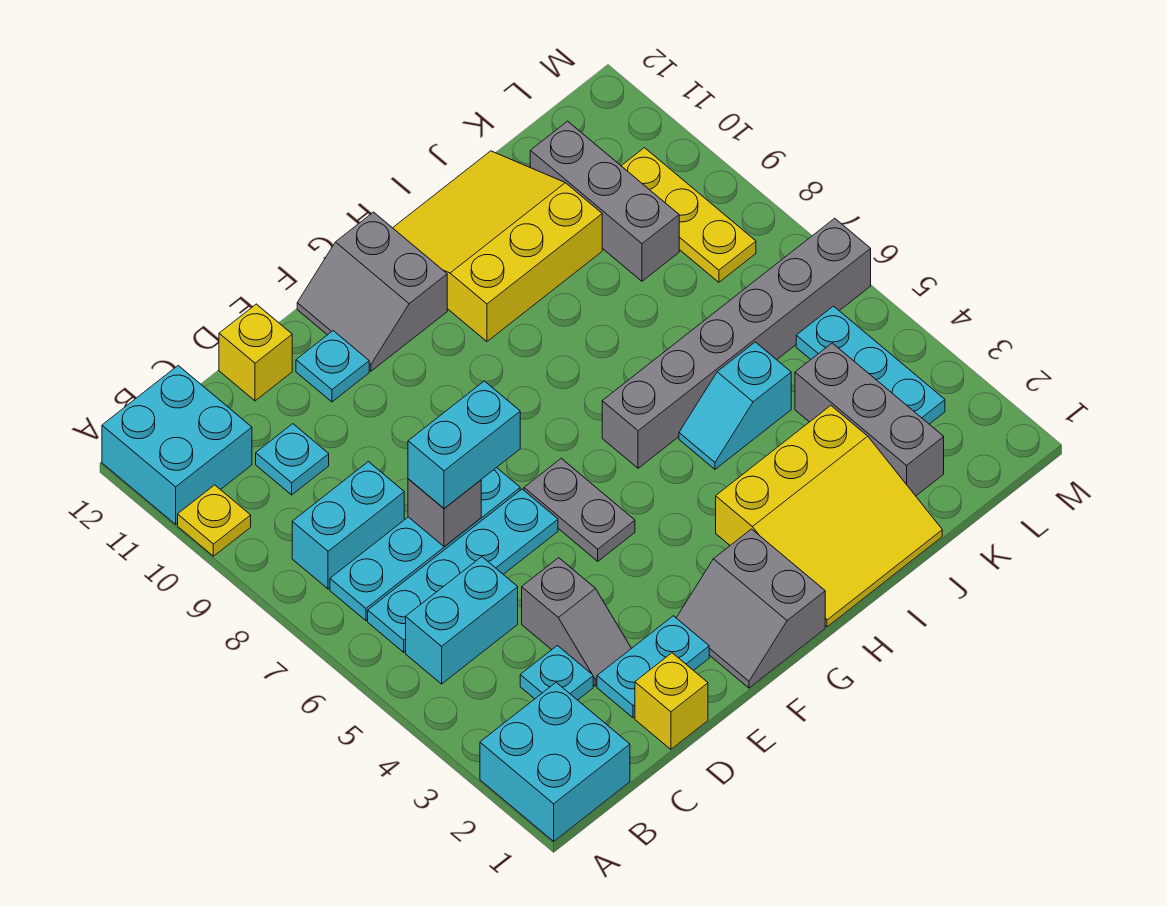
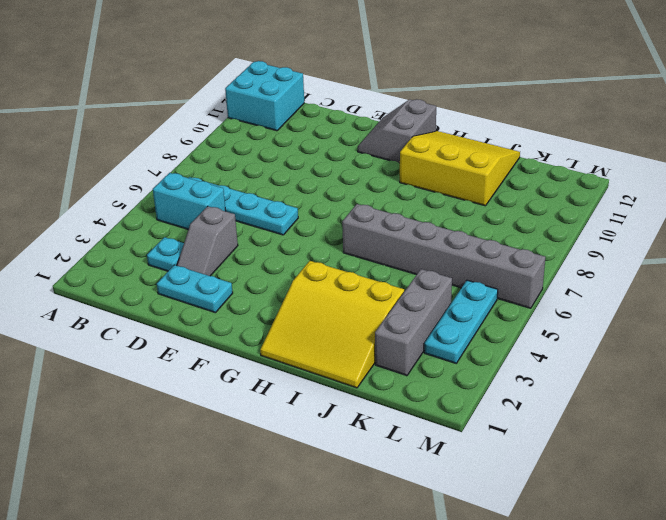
none -> cyan 2x2 brick [480,683,630,841]
none -> yellow 1x1 plate [178,485,251,556]
none -> cyan 1x4 plate [330,468,520,621]

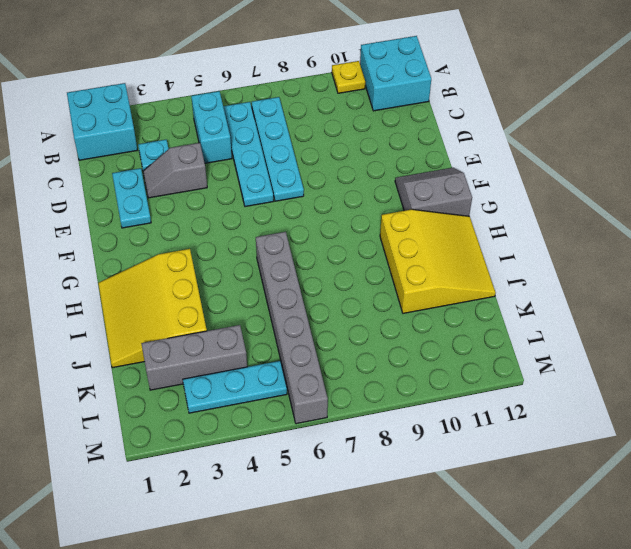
none -> cyan 1x2 brick [292,462,404,589]
none -> cyan 1x1 plate [256,424,329,495]
none -> yellow 1x1 brick [635,653,708,749]

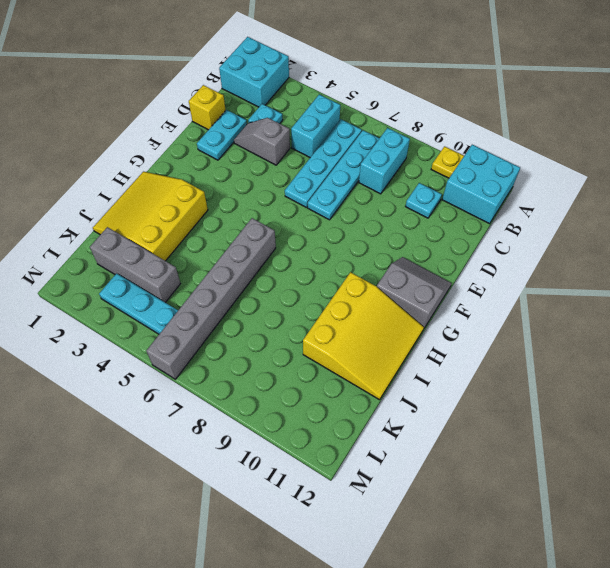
none -> yellow 1x1 brick [219,304,292,401]
none -> cyan 1x1 plate [296,331,369,402]
none -> grey 2x2 slope [677,529,825,688]

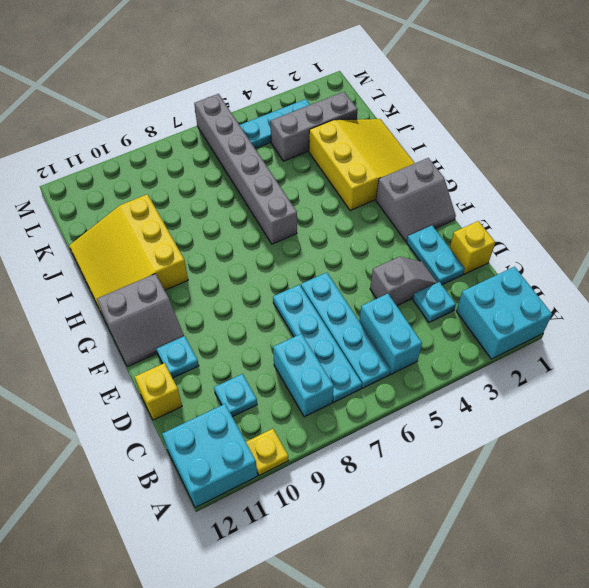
none -> grey 1x2 plate [524,458,635,561]
none -> cyan 1x2 slope [679,342,791,469]
none -> grey 1x3 brick [530,121,679,281]

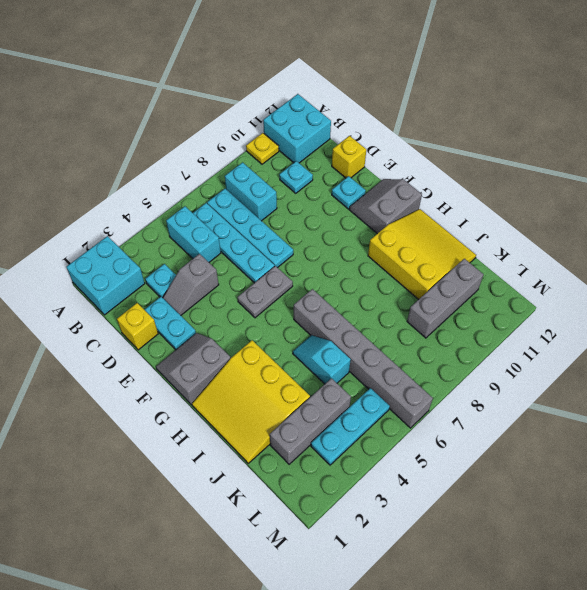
none -> yellow 1x3 plate [622,148,756,282]
none -> grey 1x1 brick [408,479,481,547]
none -> cyan 1x2 brick [408,381,520,508]

